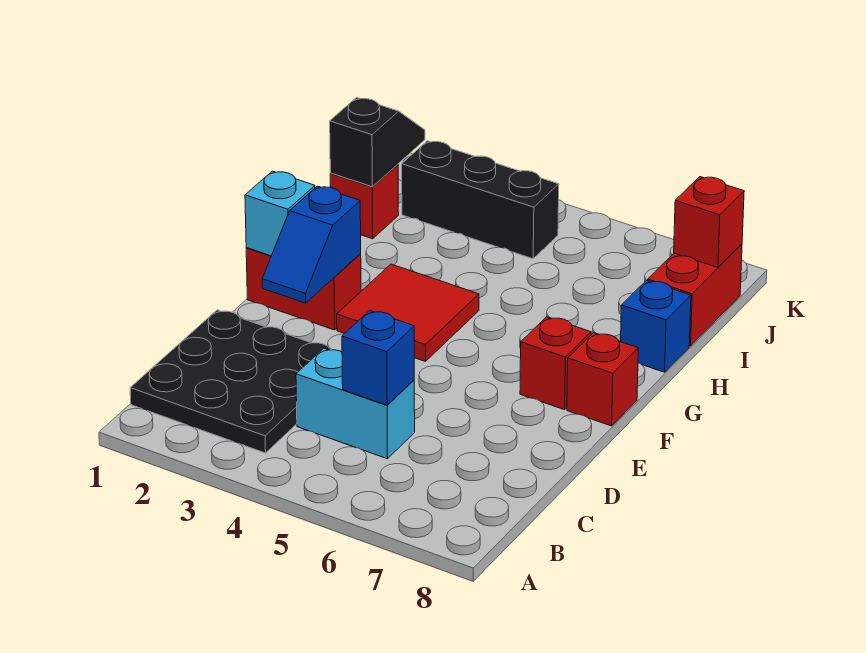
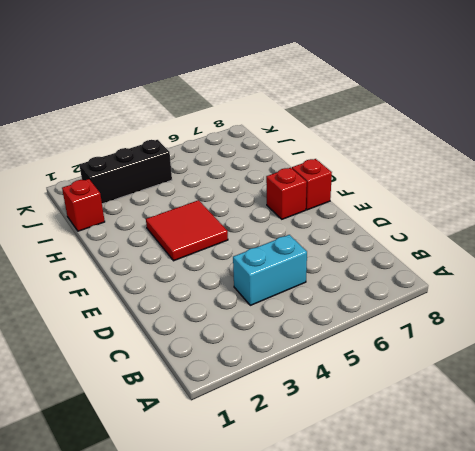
none -> black 3x3 plate [130,310,331,453]
none -> red 1x2 brick [246,248,361,330]
none -> blue 1x1 brick [621,280,691,372]

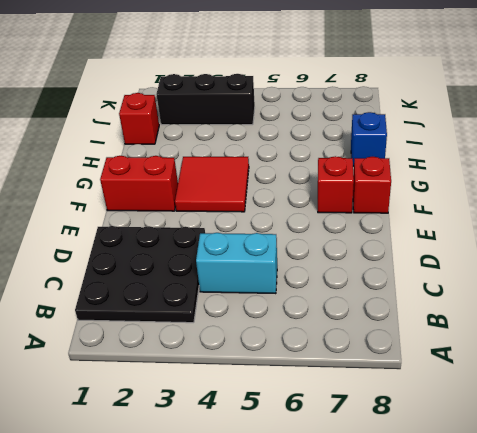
none -> red 1x2 brick [648,244,742,346]
none -> blue 1x1 brick [342,311,414,405]
none -> blue 1x2 slope [262,186,361,303]

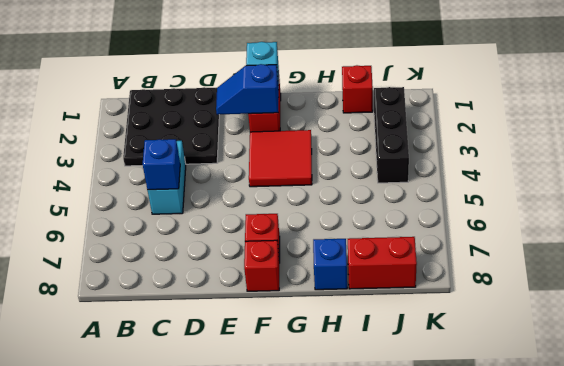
none -> black 1x2 slope [330,98,425,187]
none -> red 1x1 brick [674,177,744,267]

